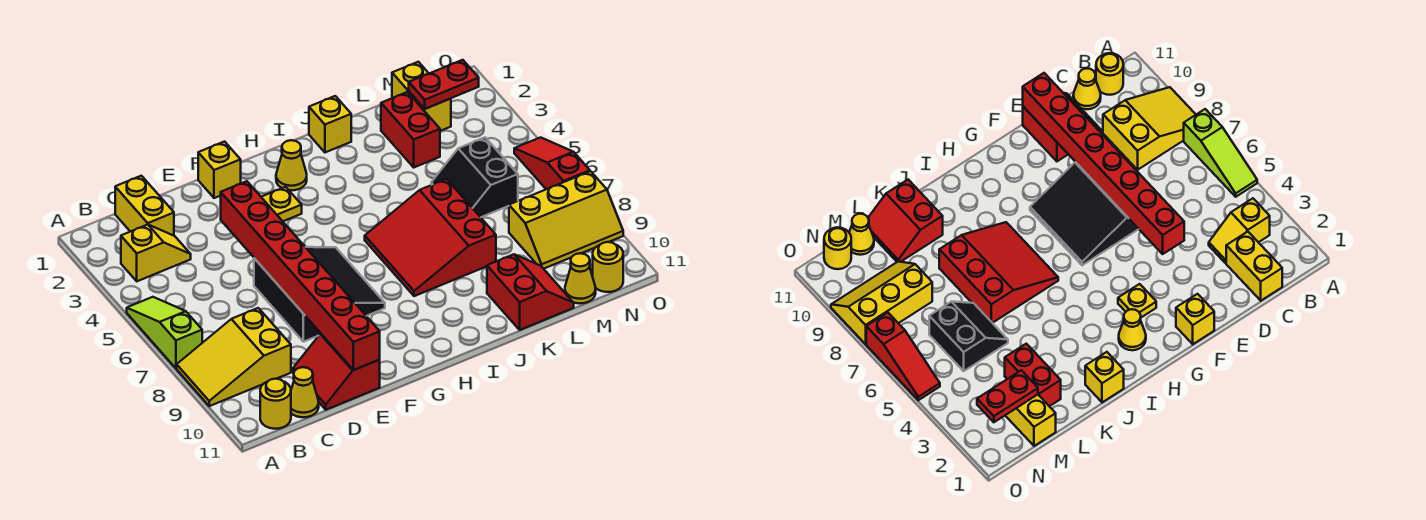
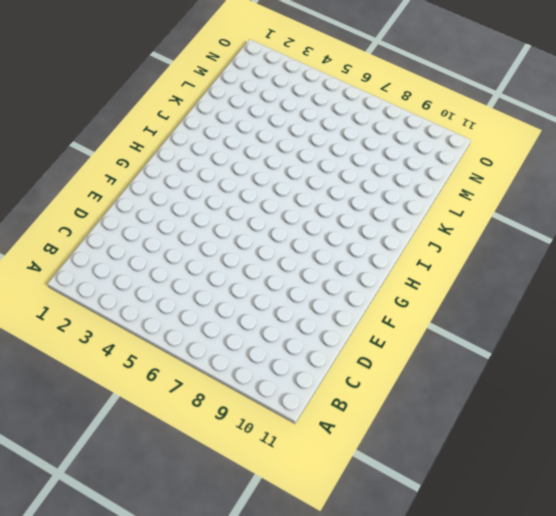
none -> lime 1x3 slope [127,297,202,368]
none -> yellow 2x3 slope [177,308,291,406]
none -> yellow 1x2 slope [121,225,191,281]

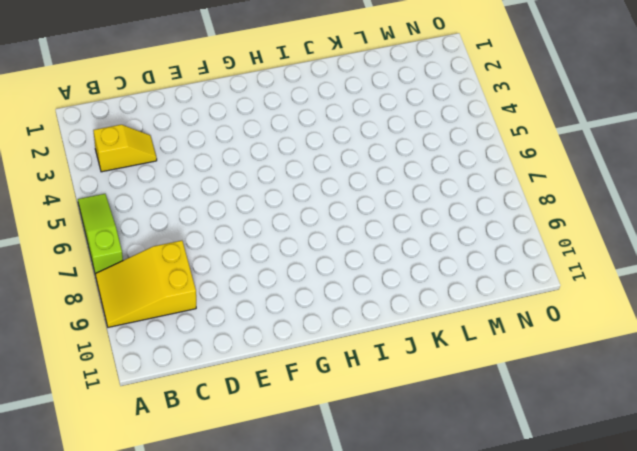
none -> yellow 1x1 round brick [260,379,291,429]
none -> yellow 1x2 brick [115,176,174,236]
none -> yellow 1x1 cone [291,367,319,417]

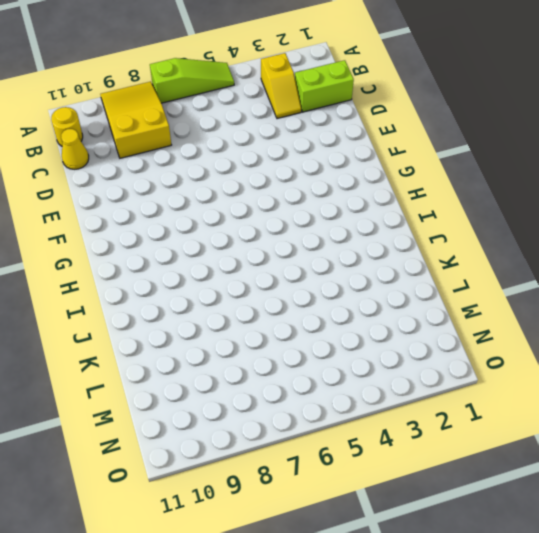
lime 1x2 brick [295,60,354,112] -> yellow 1x2 brick [115,176,174,236]
none -> red 2x2 slope [293,334,380,410]
none -> black 3x3 slope [254,247,385,342]
none -> yellow 1x1 brick [198,142,241,198]

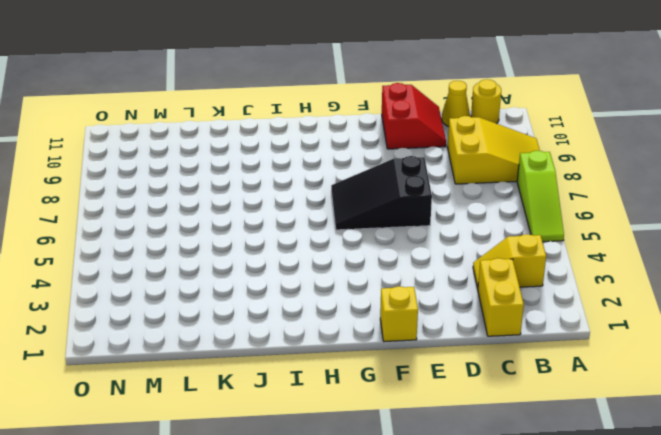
black 2x3 slope [331,156,432,230] -> black 3x3 slope [254,247,385,342]
none -> yellow 1x1 plate [262,187,302,221]
none -> yellow 1x1 cone [276,140,307,190]
none -> red 3x3 slope [365,179,496,296]

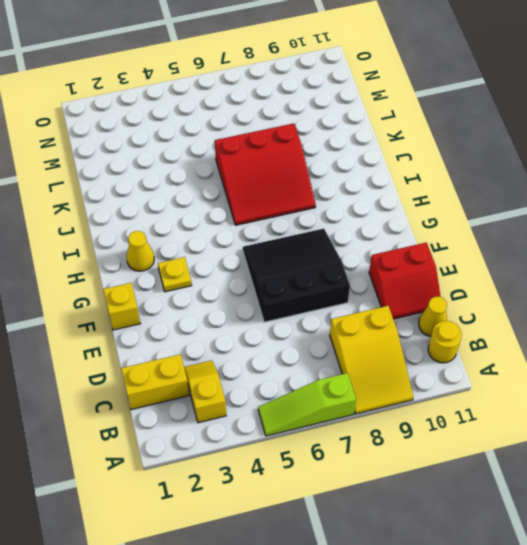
none -> yellow 1x1 brick [309,96,351,152]
none -> red 2x2 slope [487,254,574,330]
none -> red 1x2 brick [381,92,440,167]

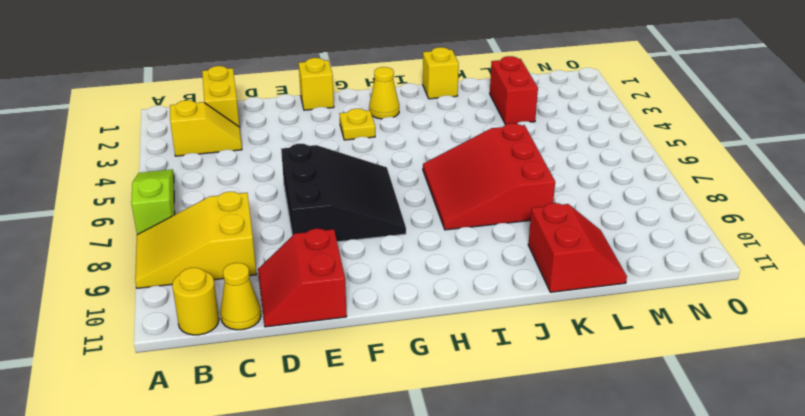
none -> black 2x2 slope [431,138,518,217]
none -> yellow 1x2 brick [392,62,451,131]
none -> yellow 2x3 slope [509,171,623,269]

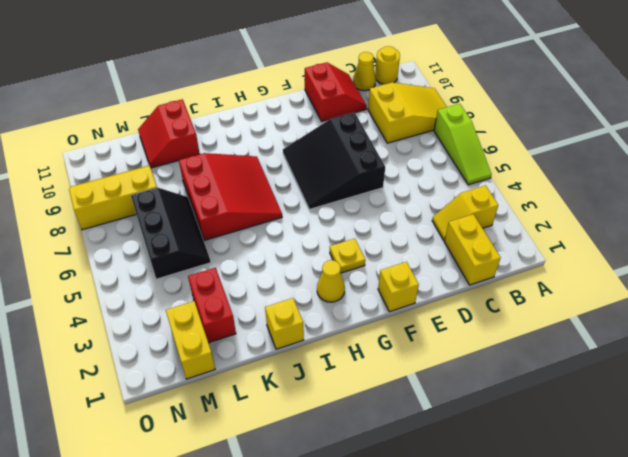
black 2x3 slope [131,188,211,279] -> black 2x2 slope [431,138,518,217]
none -> yellow 1x1 cone [565,253,596,303]
none -> yellow 1x1 round brick [593,242,623,292]
none -> red 1x3 slope [514,137,590,189]

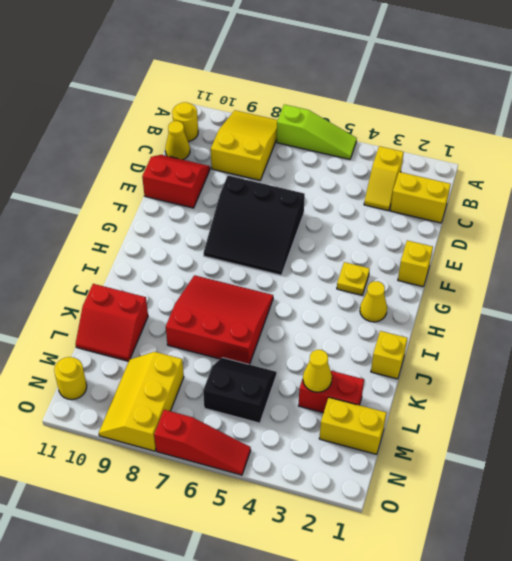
yellow 1x1 cone [303,350,332,392] -> yellow 1x1 cone moved to [565,253,596,303]
none -> red 1x8 brick [221,181,380,370]
none -> red 1x2 plate [409,60,479,109]

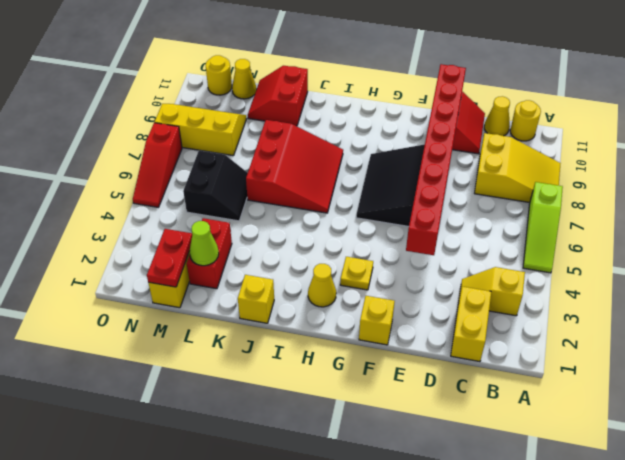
lime 1x1 cone [189,221,219,266] -> none
red 1x2 plate [147,229,192,287] -> red 1x2 plate turned to [409,60,479,109]

